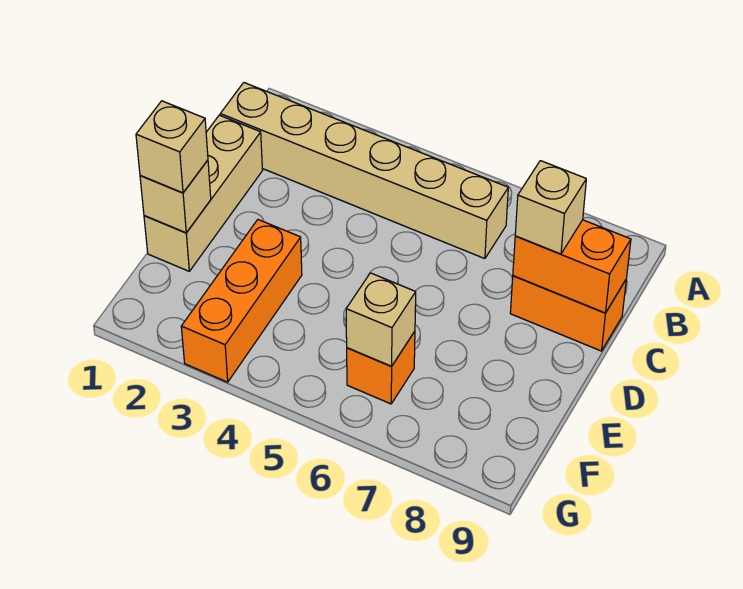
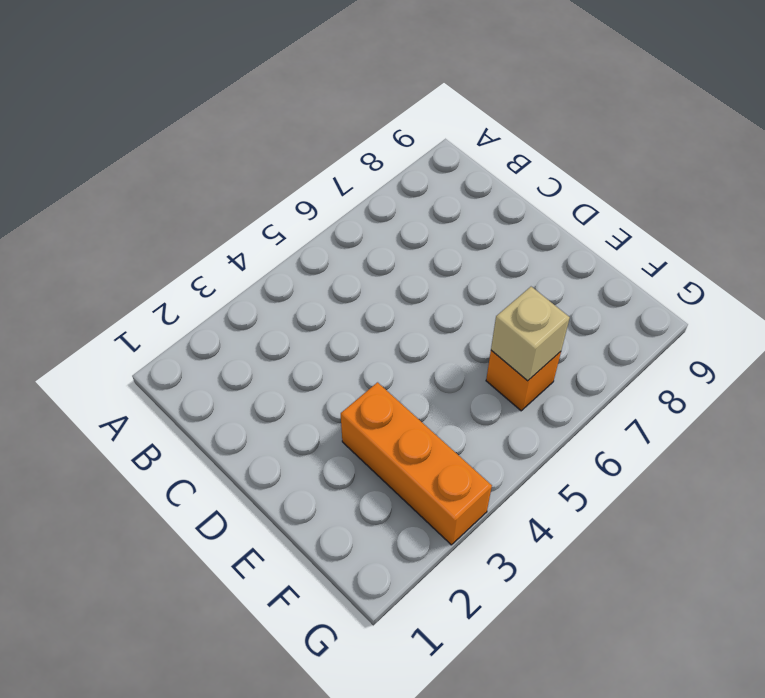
none -> tan 1x6 brick [220,83,508,259]
none -> tan 1x3 brick [144,115,262,271]

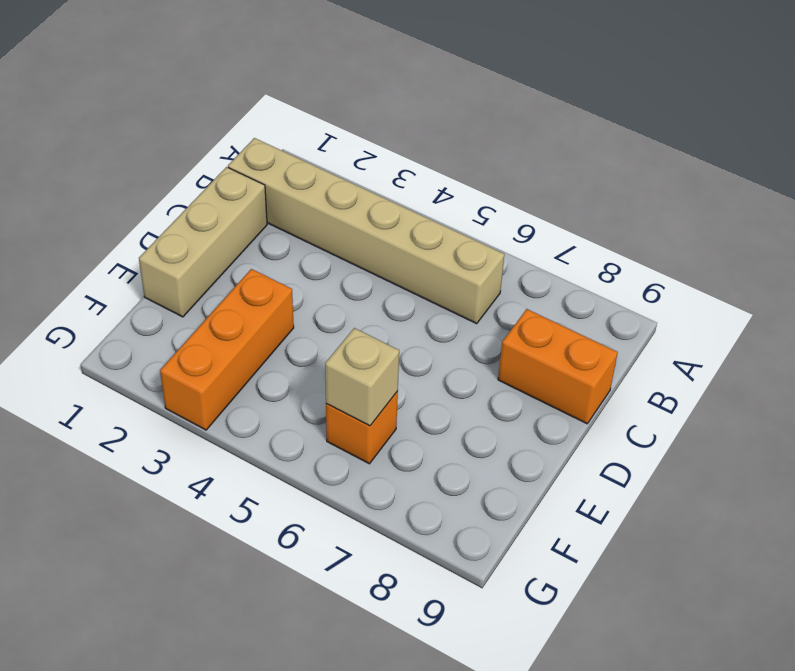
none -> orange 1x2 brick [513,220,631,313]
none -> tan 1x1 brick [140,160,211,233]

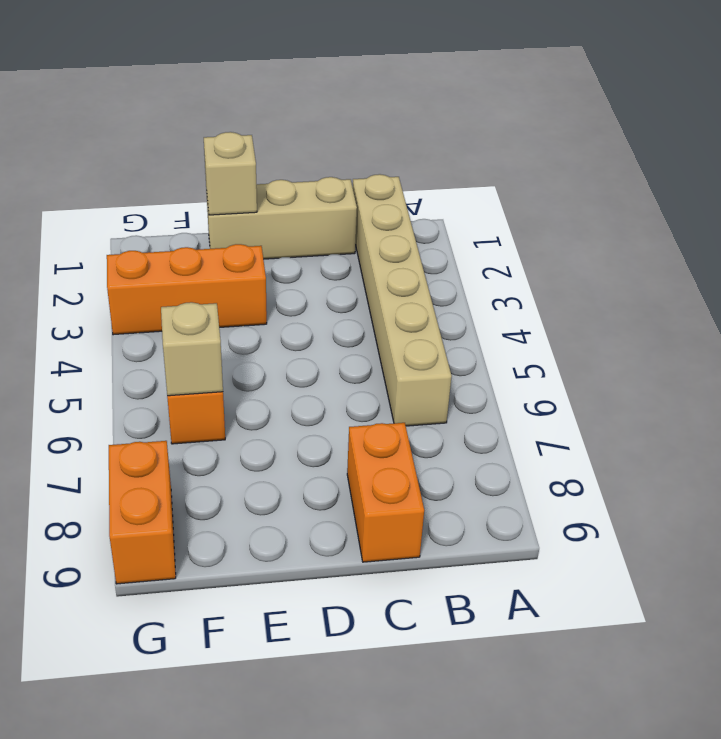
orange 1x2 brick [109,441,176,584] -> orange 1x2 brick moved to [513,220,631,313]
none -> tan 1x1 brick [515,161,586,254]
none -> tan 1x1 brick [136,101,208,193]

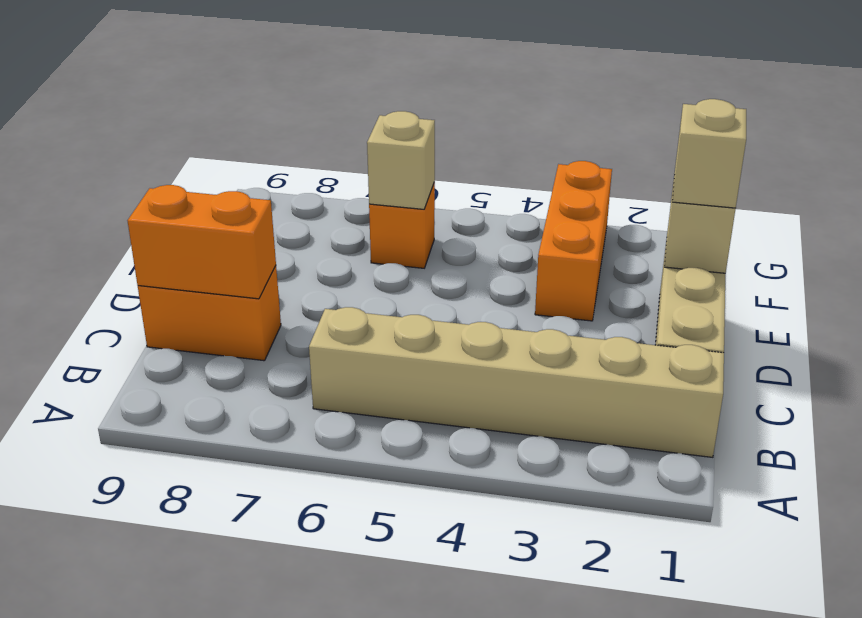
none -> tan 1x1 brick [515,161,586,254]

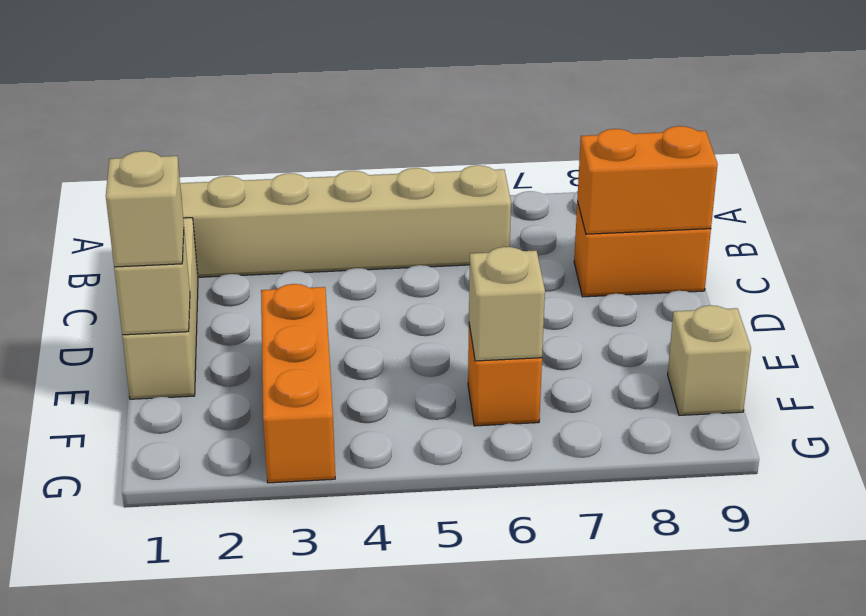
tan 1x1 brick [668,305,751,415] -> tan 1x1 brick moved to [515,161,586,254]

